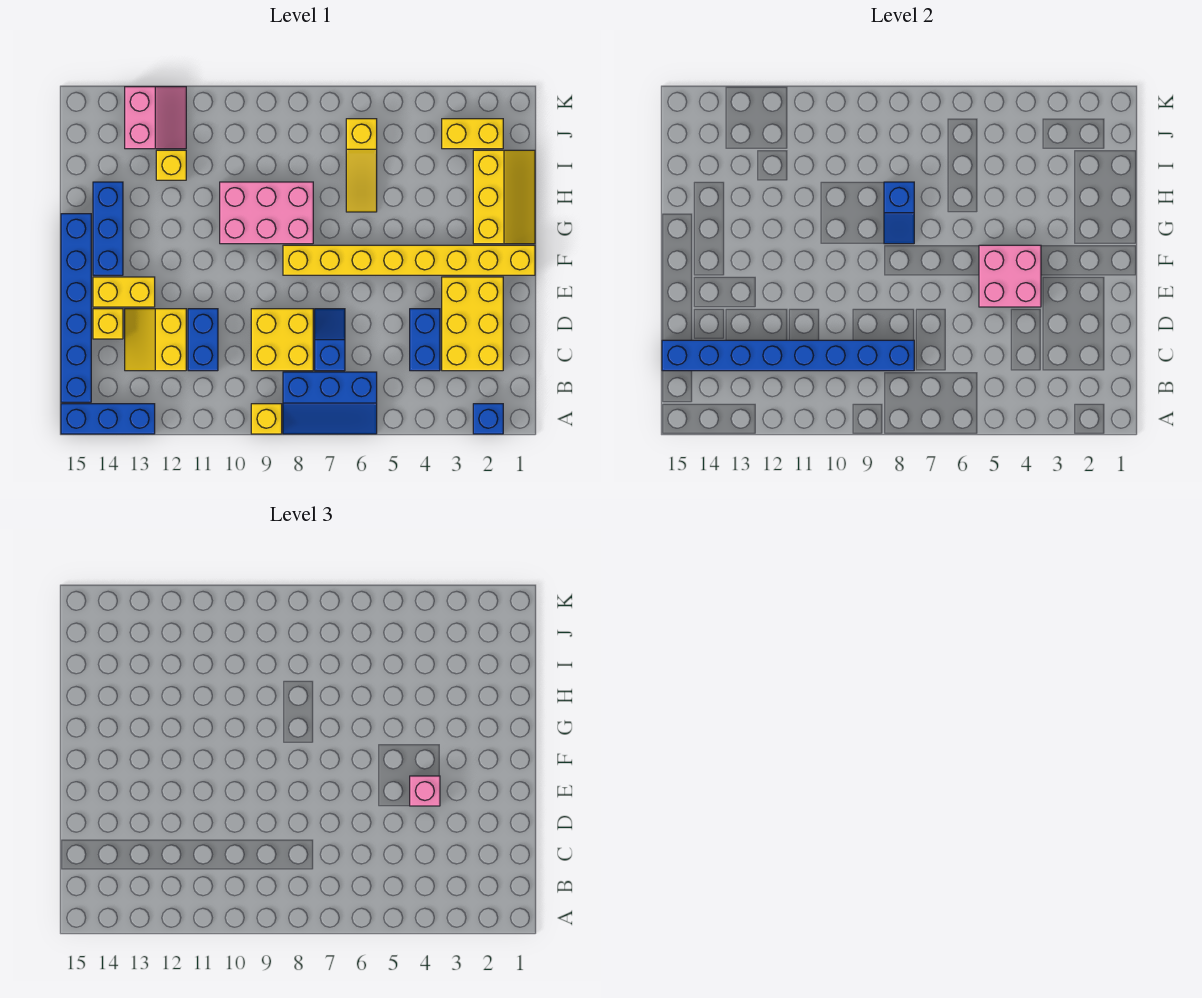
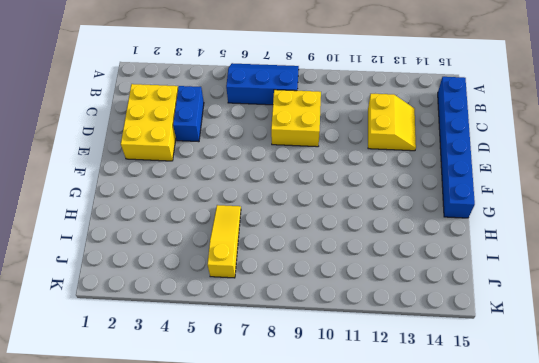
none -> blue 1x1 brick [473,404,503,434]
none -> yellow 1x1 brick [251,404,282,434]
none -> blue 1x3 brick [61,404,155,434]

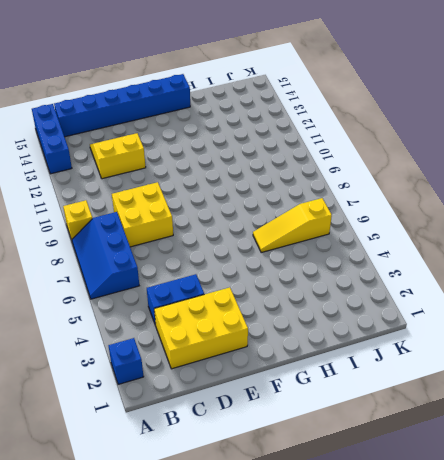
none -> blue 1x2 slope [315,309,345,371]
none -> blue 1x2 brick [188,309,218,371]
none -> yellow 1x1 brick [93,309,123,339]

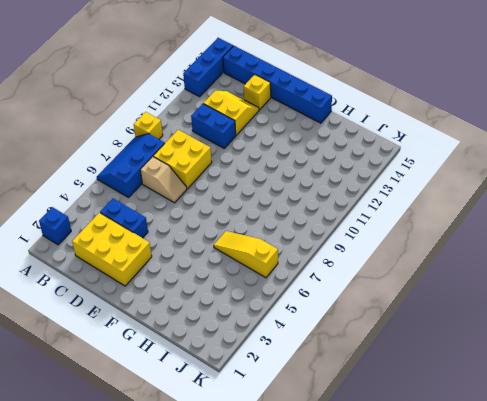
tan 1x2 slope [140,156,187,203] -> blue 1x2 slope [315,309,345,371]
none -> yellow 1x2 brick [93,277,155,307]
none -> yellow 1x8 brick [283,245,535,275]
none -> blue 1x3 brick [93,182,123,275]

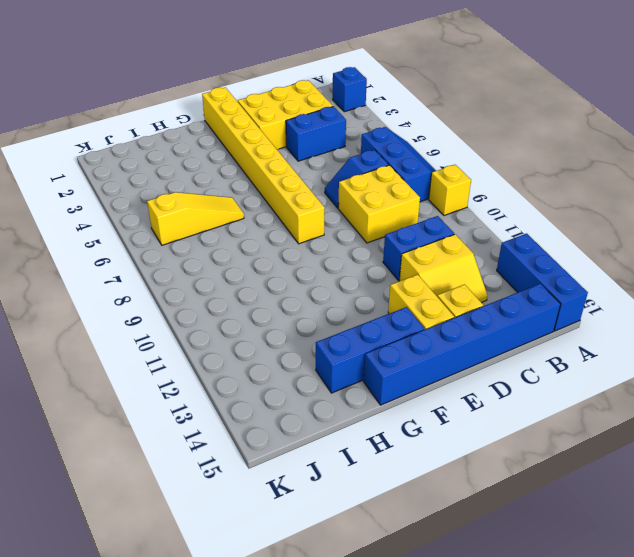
none -> yellow 2x3 slope [473,150,535,244]
none -> pink 2x3 brick [220,182,313,244]
none -> yellow 1x1 brick [156,150,186,180]

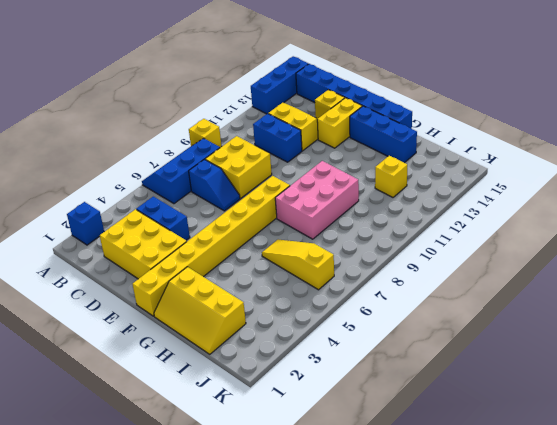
none -> yellow 1x2 brick [442,119,503,149]
none -> pink 2x2 slope [125,87,186,149]
none -> blue 1x8 brick [662,340,914,371]

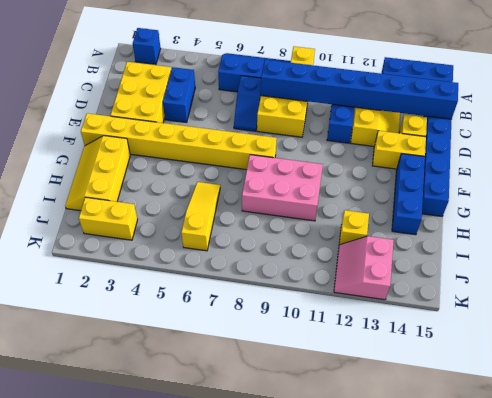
none -> pink 2x2 brick [979,245,1041,307]
none -> blue 1x2 slope [884,182,914,244]
none -> pink 1x1 brick [410,776,440,806]

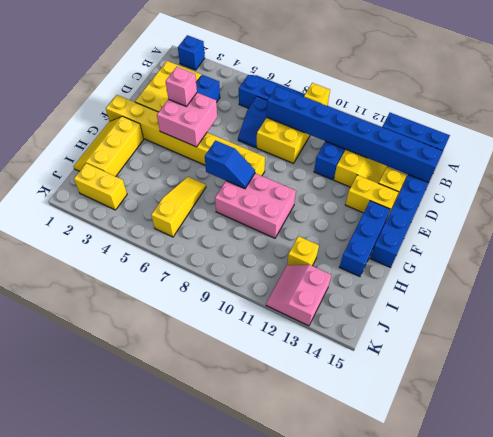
blue 1x2 slope [205,140,255,189] -> blue 1x2 slope turned to [884,182,914,244]

